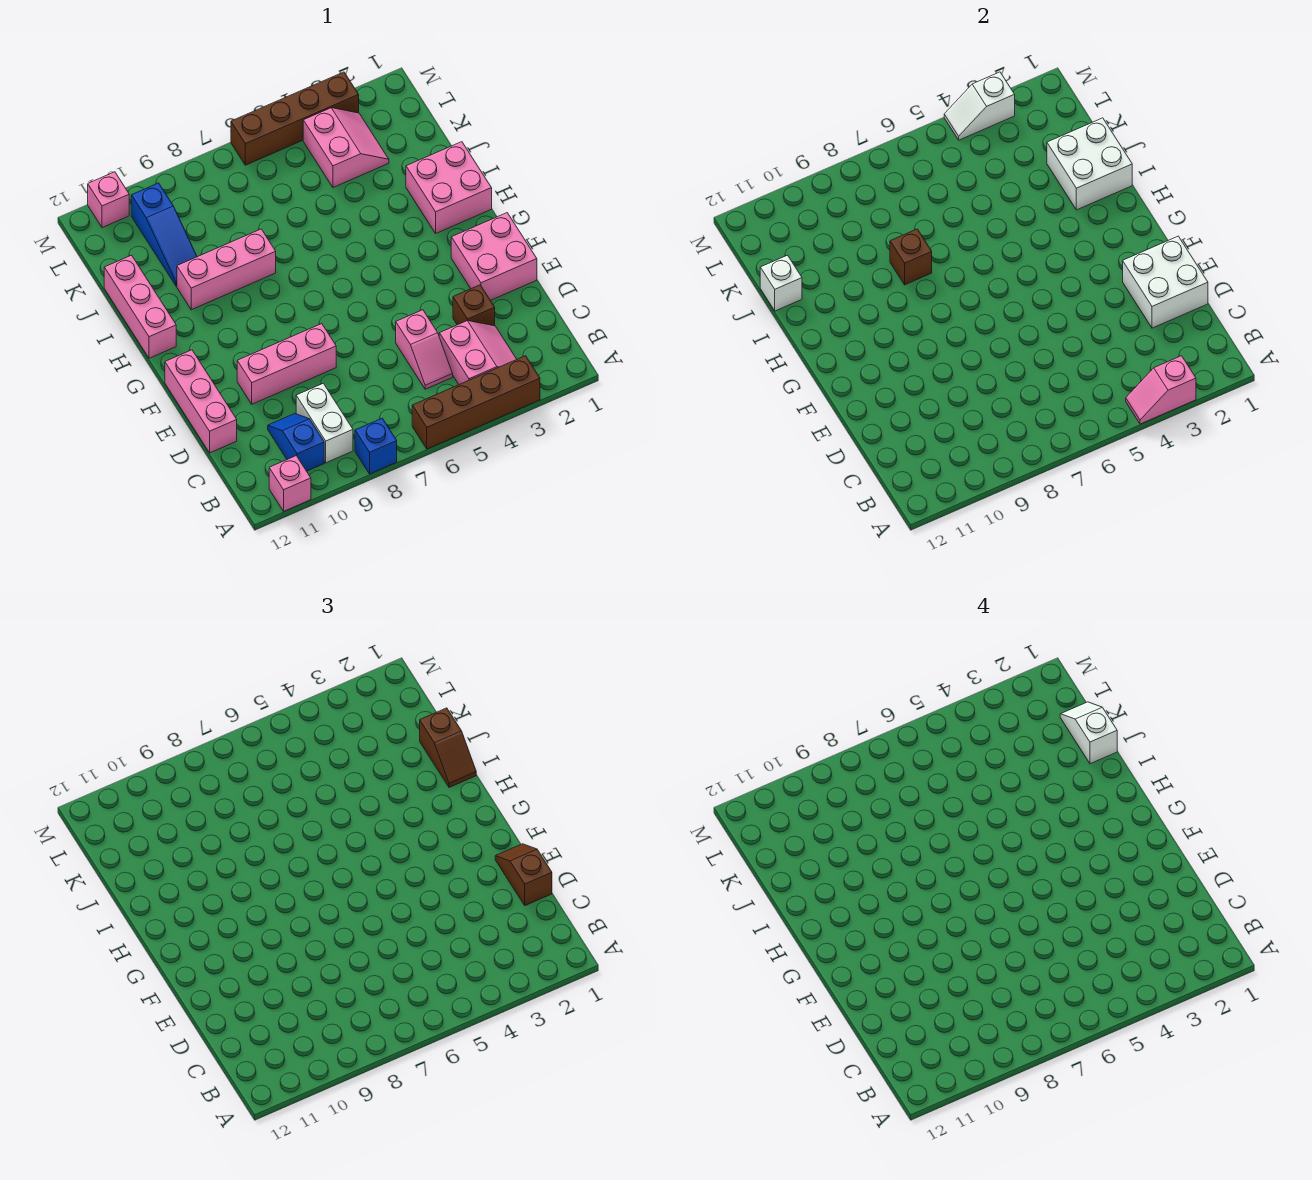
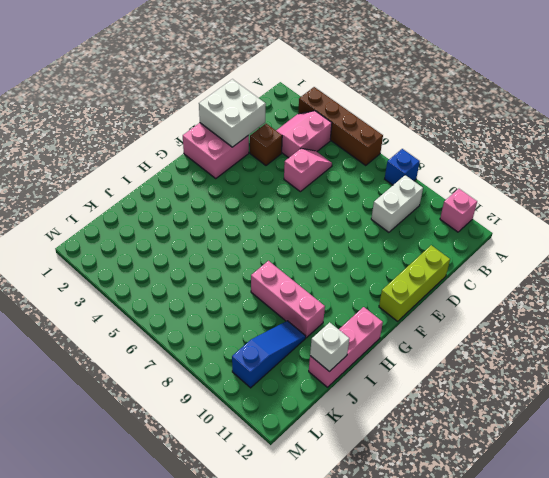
lime 1x3 brick [379,245,450,321] -> pink 1x3 brick [165,350,237,453]
none -> blue 1x2 slope [268,414,324,471]
none -> pink 1x3 brick [237,324,336,404]
none -> pink 2x2 brick [406,142,492,233]

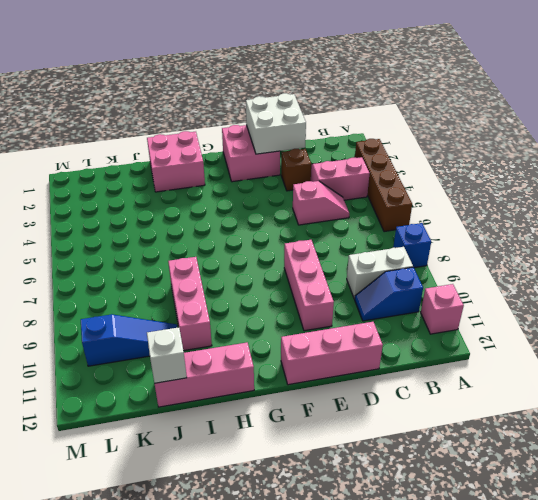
none -> pink 2x2 slope [303,108,389,187]
none -> brown 1x4 brick [231,72,359,165]
none -> pink 1x1 brick [88,172,129,228]

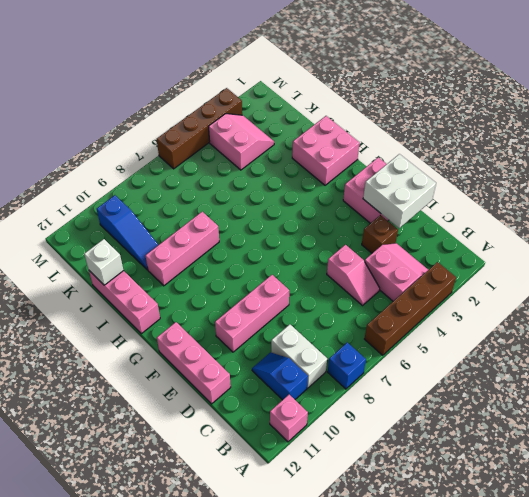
none -> pink 1x1 brick [88,172,129,228]
none -> pink 1x2 slope [1126,356,1196,424]
none -> white 2x2 brick [1047,118,1132,210]

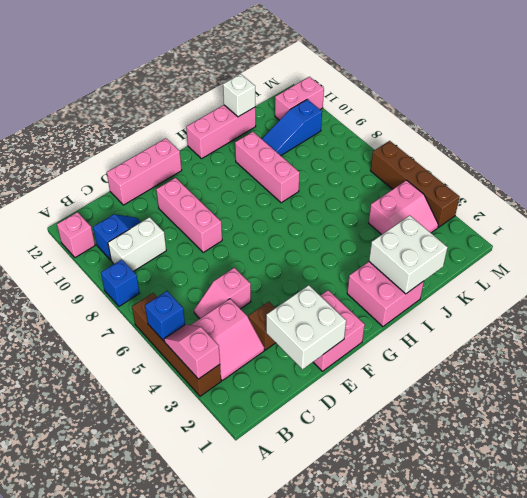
blue 1x1 brick [145,291,185,341] -> none
pink 1x2 brick [275,77,324,120] -> pink 1x1 brick [88,172,129,228]
none -> brown 1x1 brick [890,229,932,285]
none -> white 1x2 slope [944,72,1015,140]
none -> brown 1x2 slope [495,844,552,906]

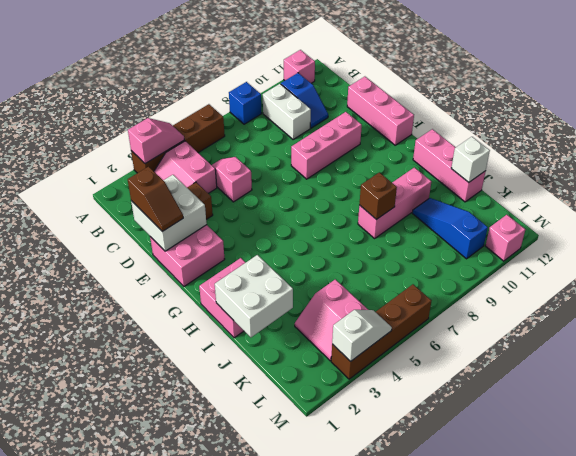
none -> brown 1x2 slope [420,708,476,787]
none -> white 1x2 slope [1060,702,1117,764]

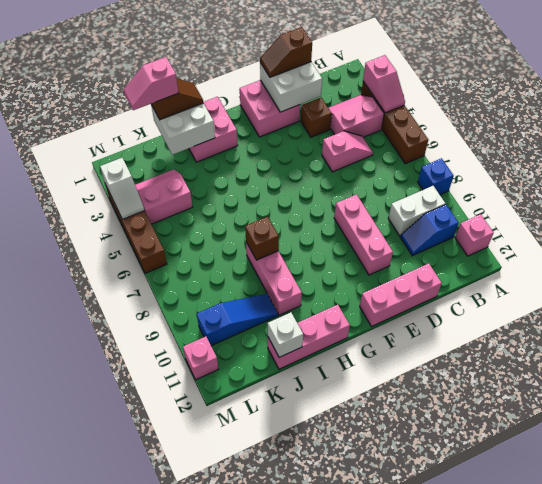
pink 1x2 slope [124,57,179,110] -> white 1x2 slope [1060,702,1117,764]

